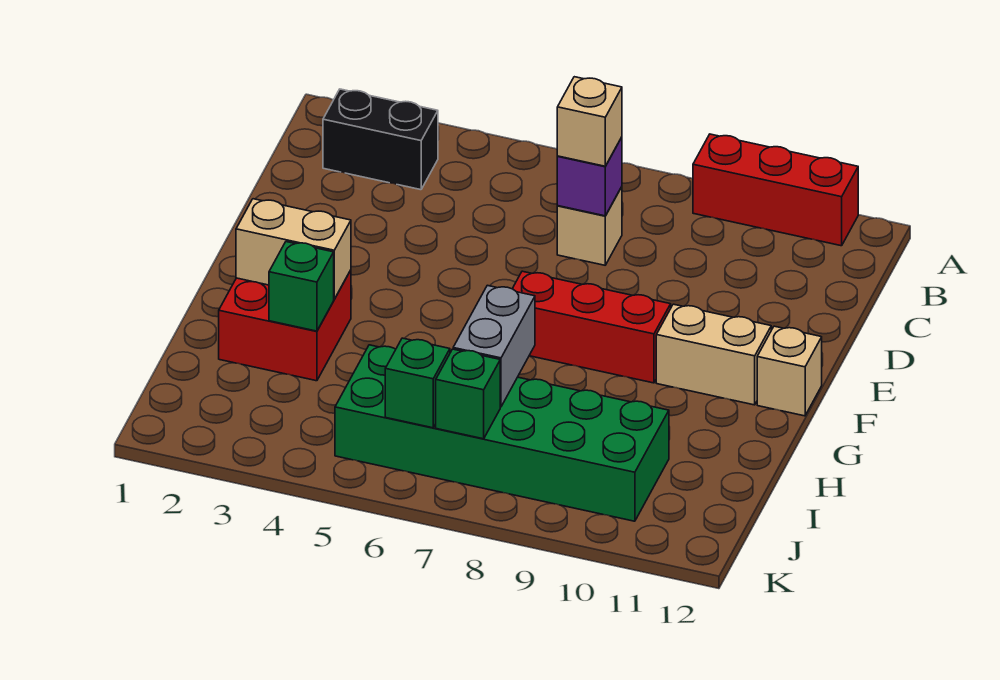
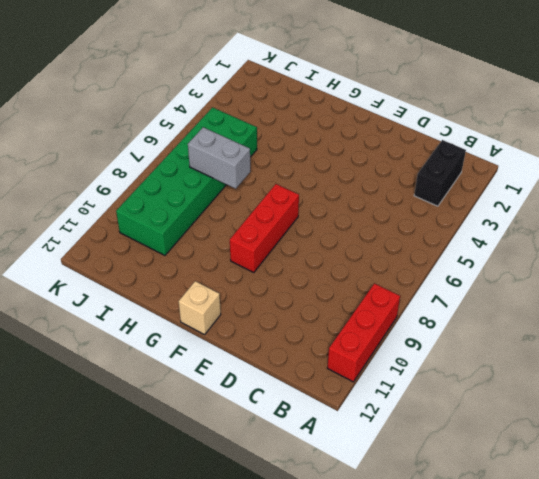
none -> tan 1x1 brick [557,187,622,265]
none -> tan 1x2 brick [656,304,771,405]
none -> red 2x2 brick [219,270,351,381]

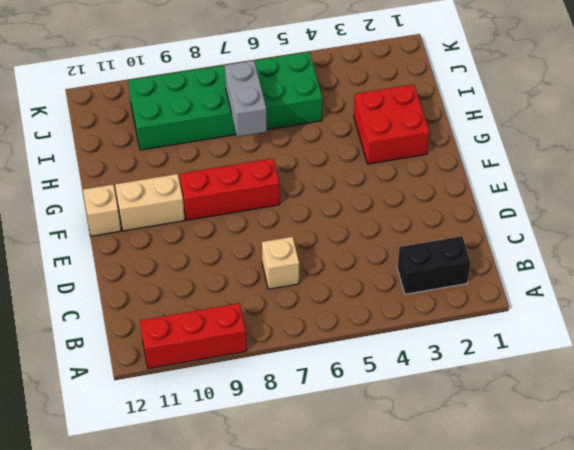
none -> purple 1x1 brick [557,137,622,216]
none -> tan 1x2 brick [236,199,351,299]
none -> green 1x1 brick [269,242,334,331]

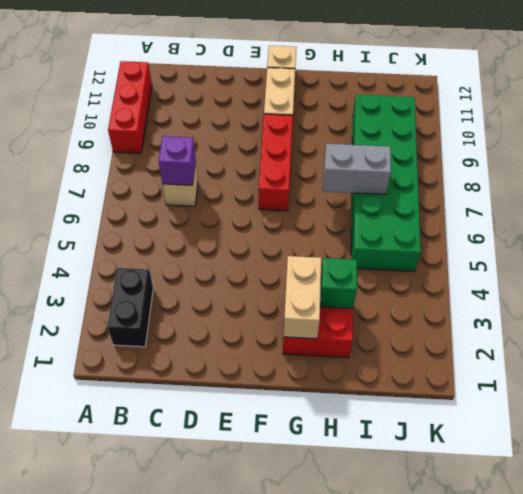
none -> green 1x1 brick [385,338,450,428]
none -> green 1x1 brick [436,349,500,439]
none -> tan 1x1 brick [557,77,622,166]

